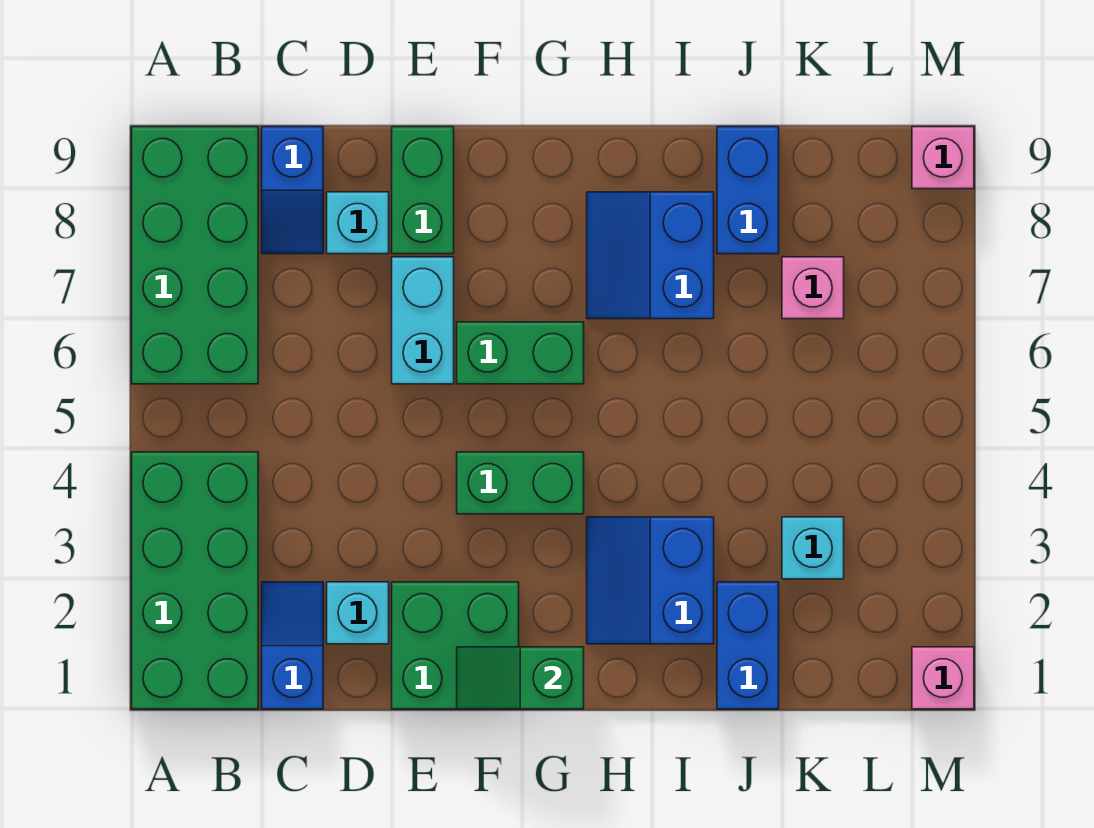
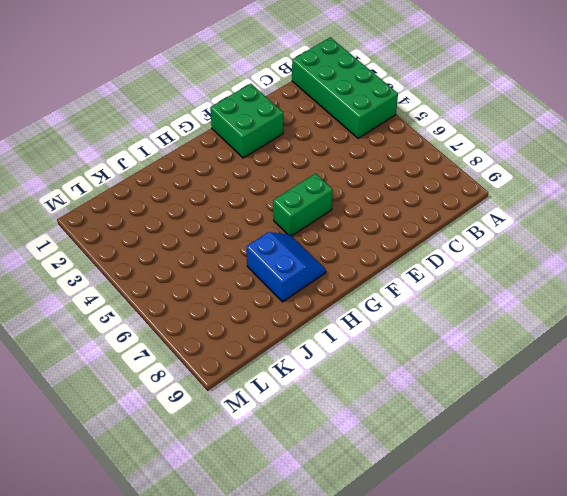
none -> green 2x4 brick [132,127,258,384]
none -> blue 1x2 slope [262,582,323,709]
none -> blue 1x2 slope [262,127,323,254]

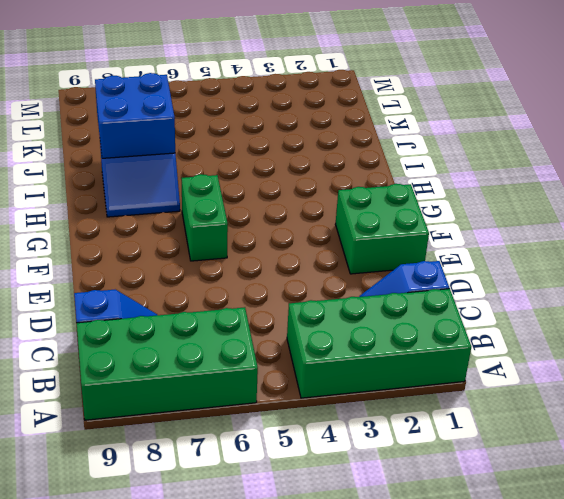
blue 2x2 brick [95,73,175,158] -> none
none -> cyan 1x1 brick [327,582,389,644]
none -> cyan 1x1 brick [327,192,389,254]
none -> cyan 1x2 brick [392,257,454,384]

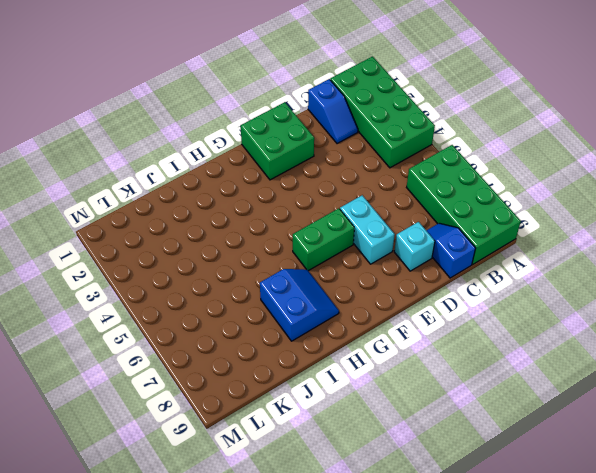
none -> cyan 1x1 brick [327,582,389,644]
none -> green 1x2 brick [392,127,454,254]
none -> green 1x2 brick [457,452,584,514]

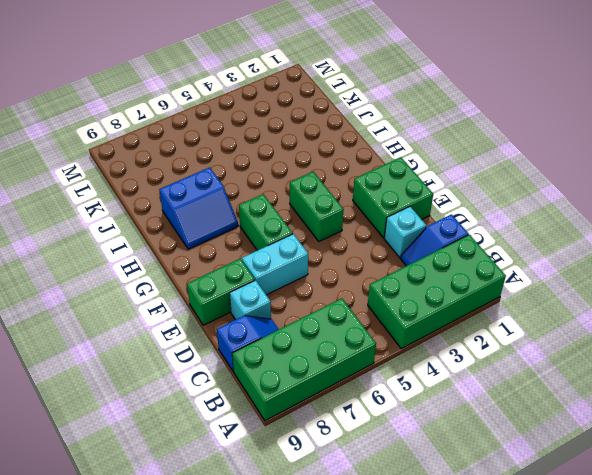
none -> blue 2x2 slope [587,517,714,644]
none -> blue 1x2 brick [717,582,779,709]
none -> blue 1x2 brick [717,127,779,254]

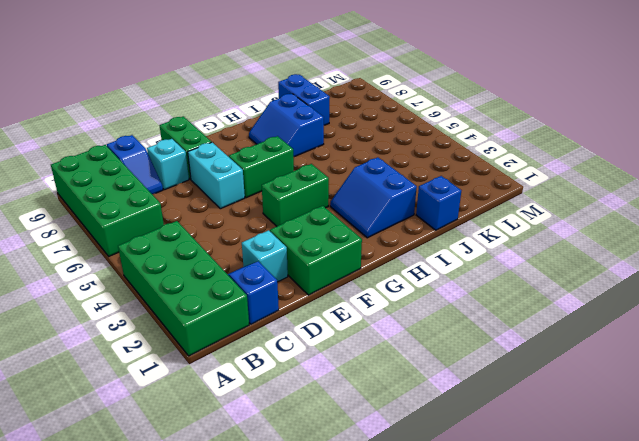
blue 1x1 brick [416,176,461,230] -> blue 1x2 brick [717,582,779,709]
none -> cyan 1x1 brick [782,517,844,579]
none -> pink 1x1 brick [782,257,844,319]
none -> pink 1x1 brick [912,647,974,709]

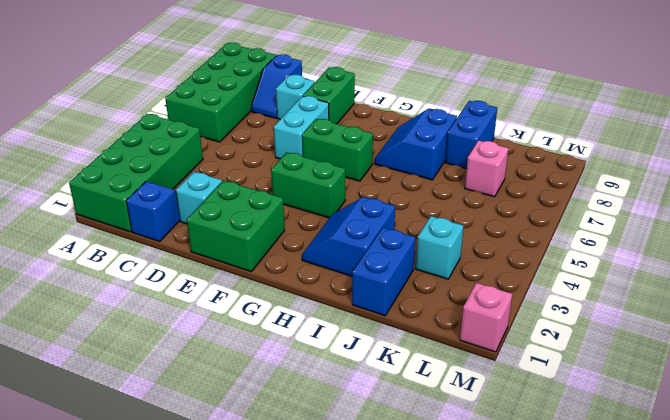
none -> pink 1x1 brick [912,127,974,189]
none -> green 1x2 slope [457,647,584,709]

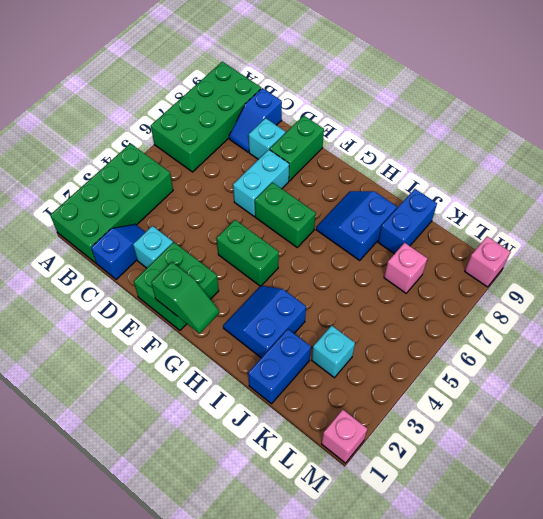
green 1x2 slope [151,262,219,334] -> green 1x2 slope turned to [457,647,584,709]

